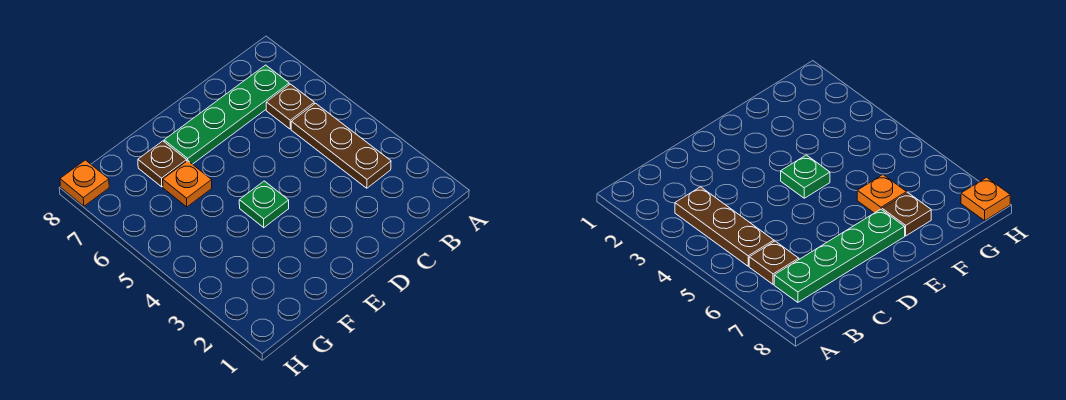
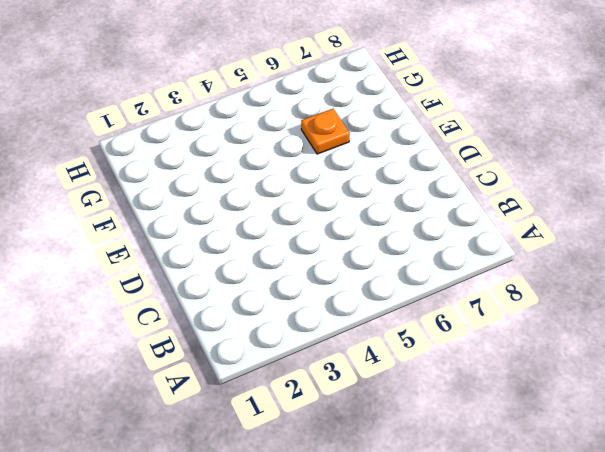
none -> brown 1x3 plate [291,103,391,188]
none -> brown 1x1 plate [266,84,314,129]

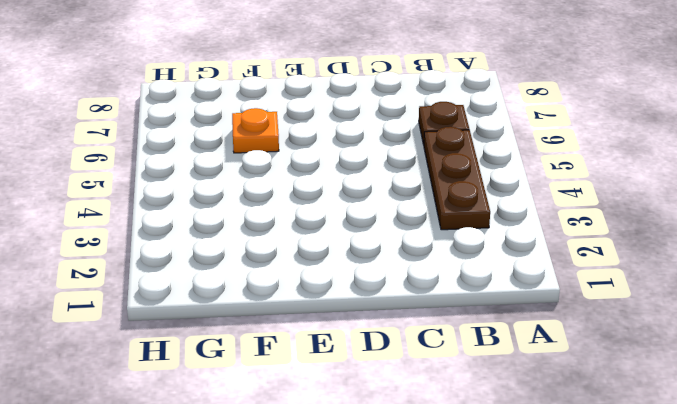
none -> green 1x4 plate [164,65,289,164]
none -> green 1x1 plate [239,181,289,228]

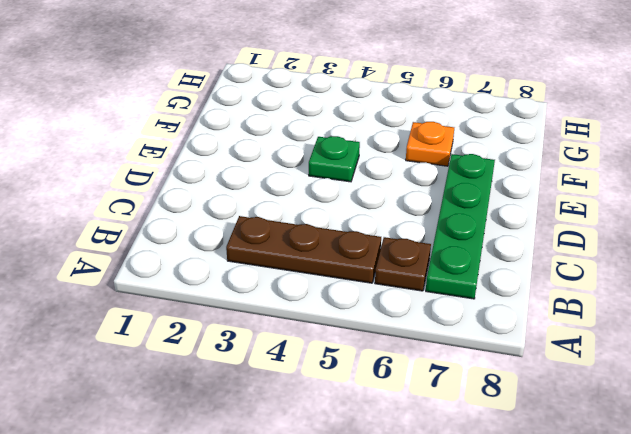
none -> brown 1x1 plate [138,141,187,187]
none -> orange 1x1 plate [60,160,109,206]

